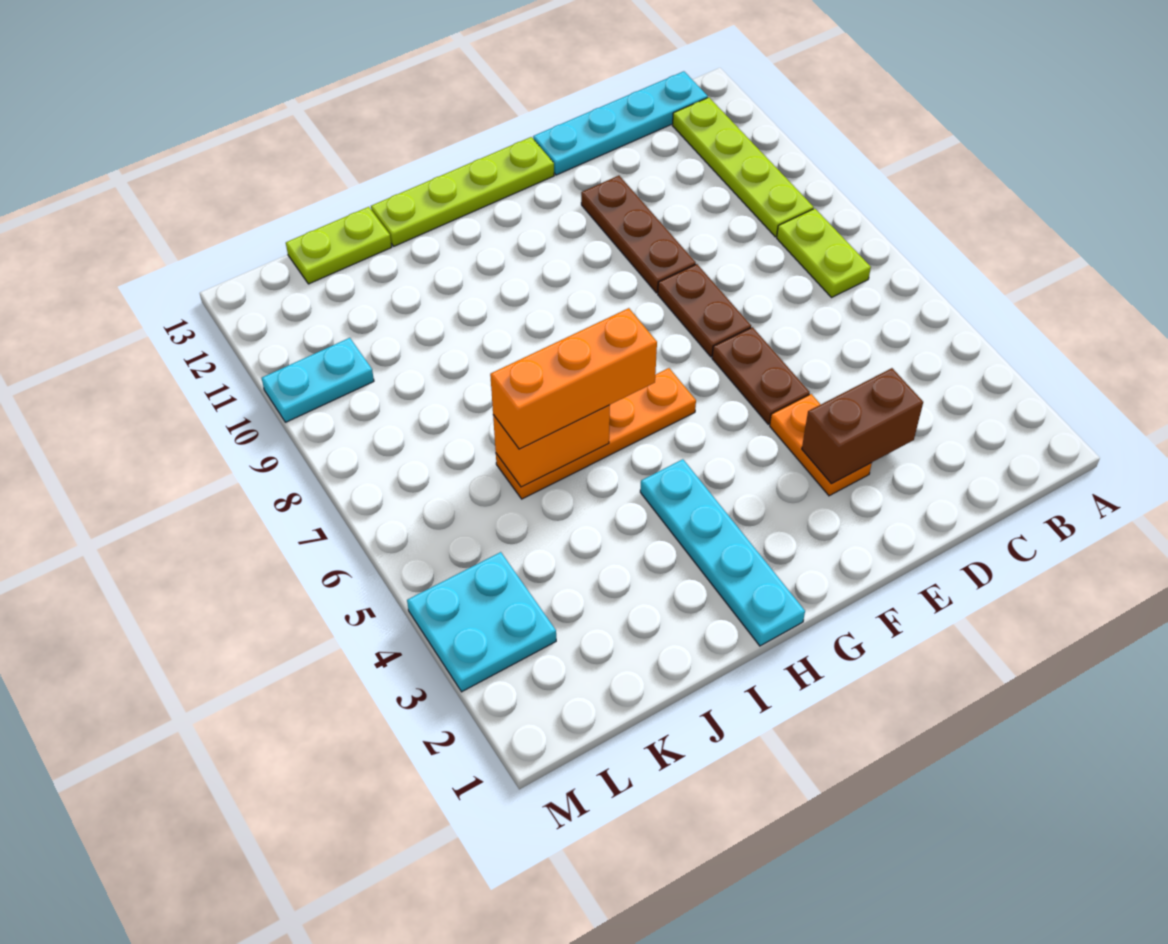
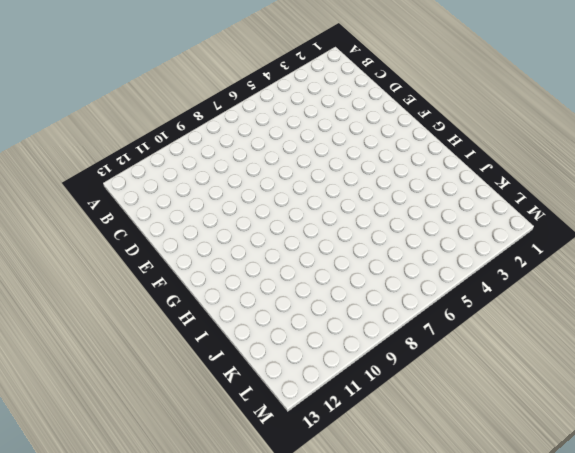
none -> lime 1x2 plate [777,209,871,297]
none -> lime 1x4 plate [673,97,814,237]
none -> cyan 1x4 plate [533,71,708,175]

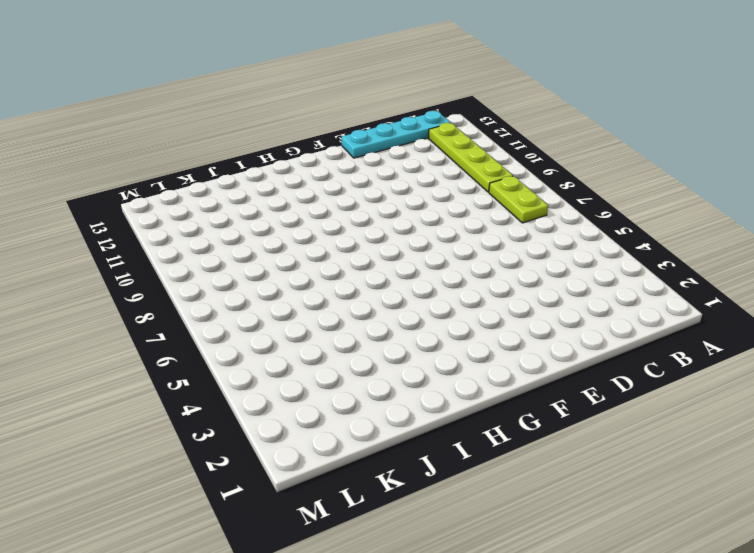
none -> orange 1x2 plate [770,394,872,496]
none -> brown 1x2 plate [712,327,810,424]
none -> brown 1x2 plate [658,264,751,357]

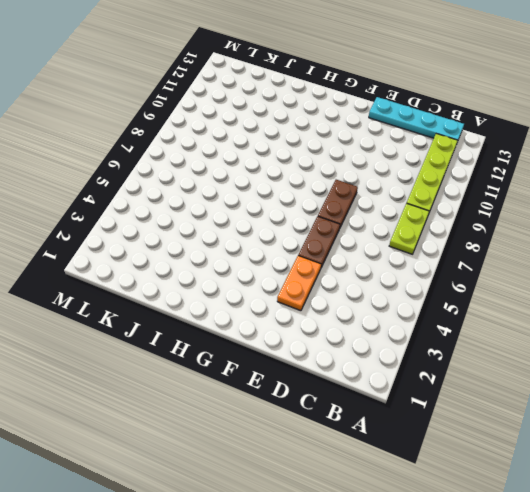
none -> brown 1x3 plate [581,176,696,293]
none -> lime 1x4 plate [371,137,554,246]
none -> orange 1x4 plate [496,368,696,499]

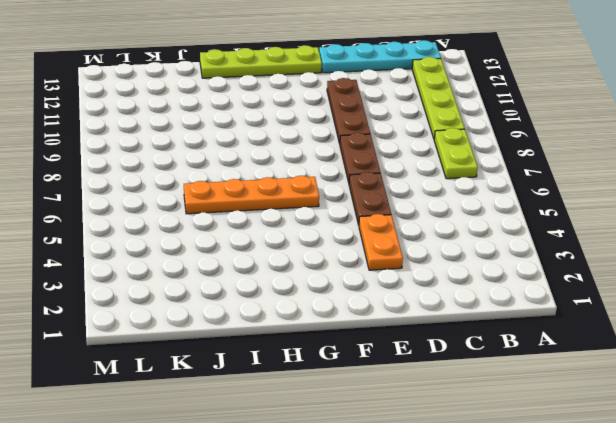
none -> cyan 1x4 plate [640,459,805,646]
none -> lime 1x2 plate [286,207,392,284]
none -> cyan 2x2 plate [407,552,556,692]

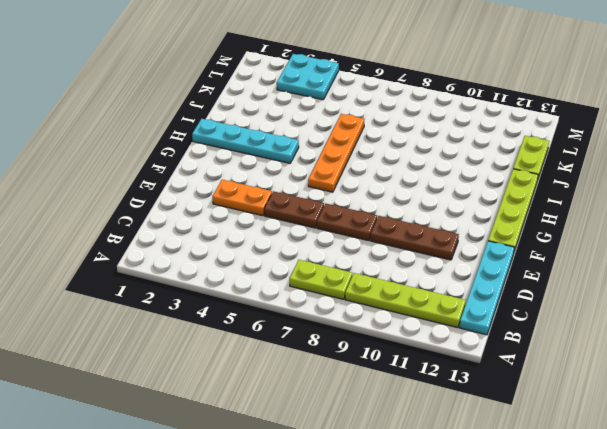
none -> cyan 1x2 plate [262,338,374,422]
none -> brown 1x2 brick [802,368,923,484]
none -> orange 1x2 brick [493,405,610,487]

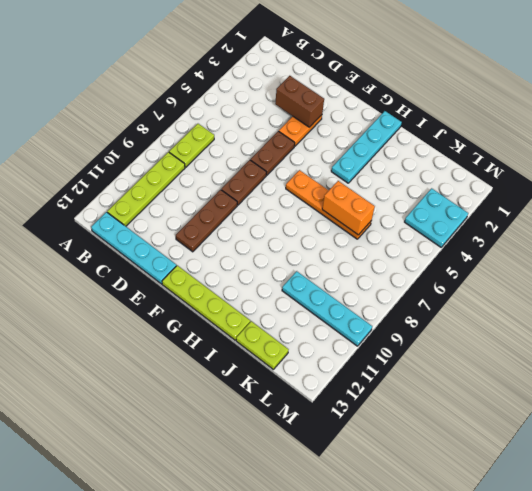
cyan 1x4 plate [282,271,372,346] -> cyan 1x2 plate [262,338,374,422]
none -> orange 1x3 brick [490,308,657,449]

